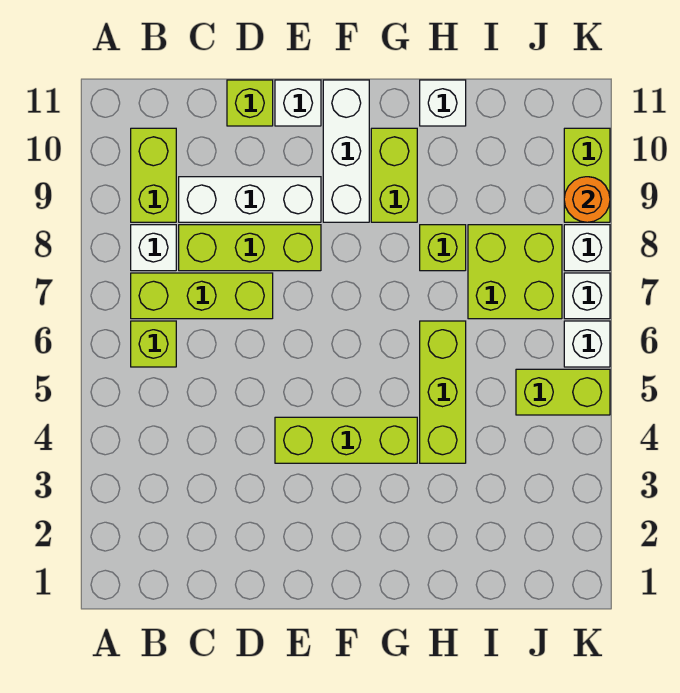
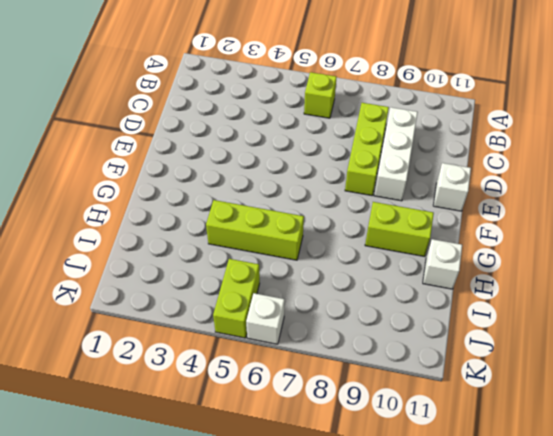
none -> lime 1x3 brick [131,273,273,319]
none -> white 1x1 brick [131,225,176,271]
none -> lime 1x2 brick [131,128,176,222]

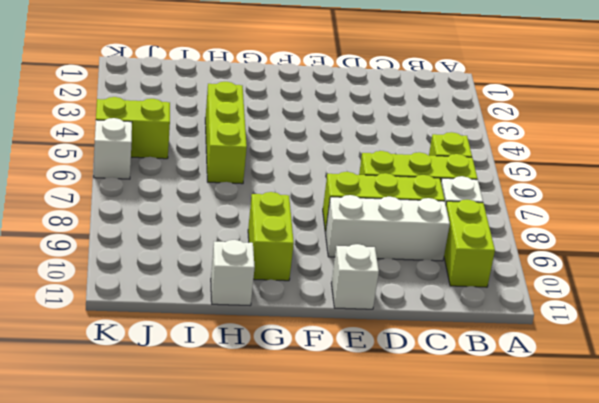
none -> lime 1x1 brick [227,80,273,126]
none -> lime 1x3 brick [275,417,417,463]
none -> white 1x3 brick [323,80,369,222]

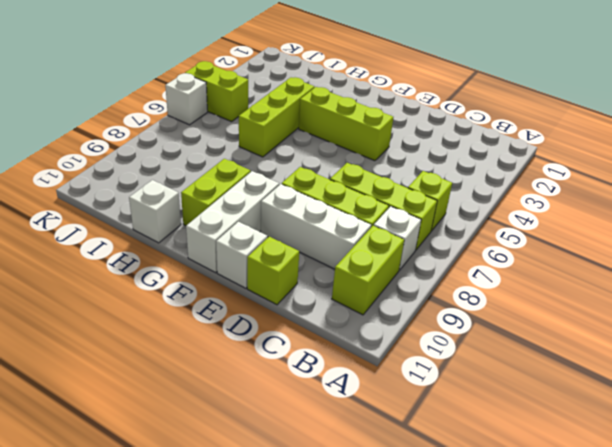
none -> lime 1x1 brick [420,225,466,271]
none -> lime 2x2 brick [468,225,562,319]
none -> white 1x1 brick [564,273,610,319]

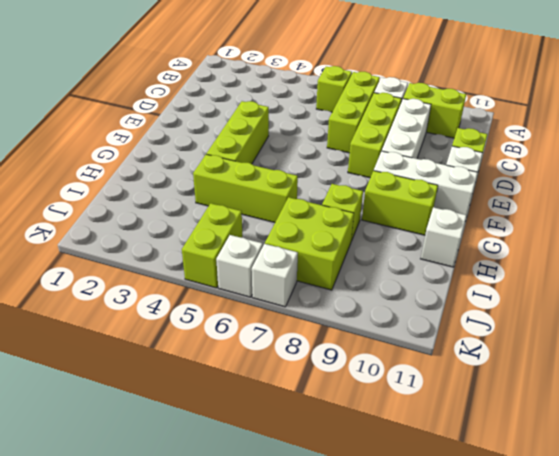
none -> white 1x1 brick [564,225,610,271]
none -> lime 1x2 brick [564,128,610,222]
none -> orange 1x1 round brick [564,177,610,222]

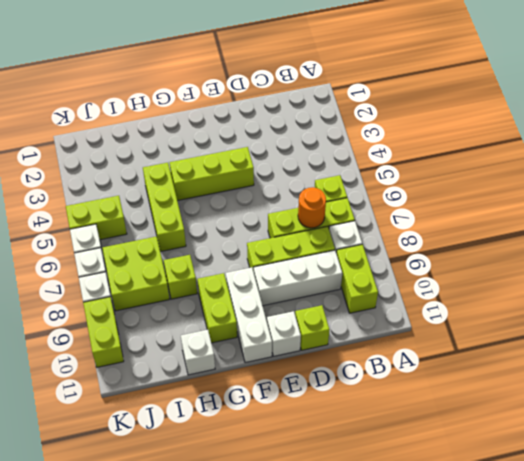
orange 1x1 round brick [298,187,326,228] -> orange 1x1 round brick moved to [564,177,610,222]

